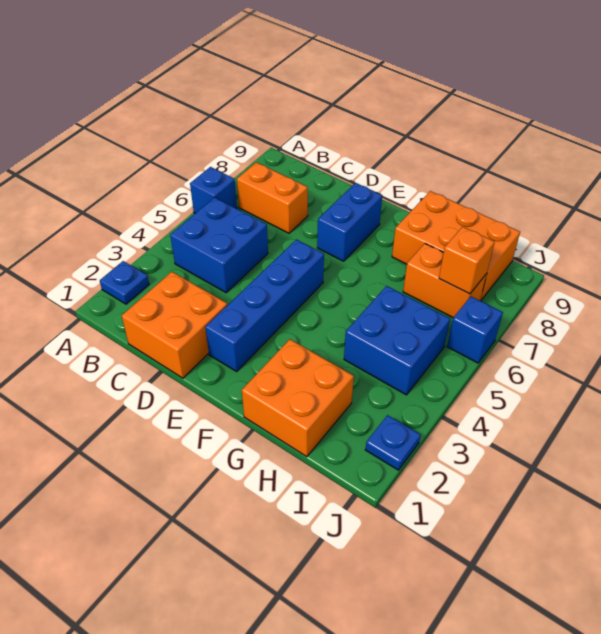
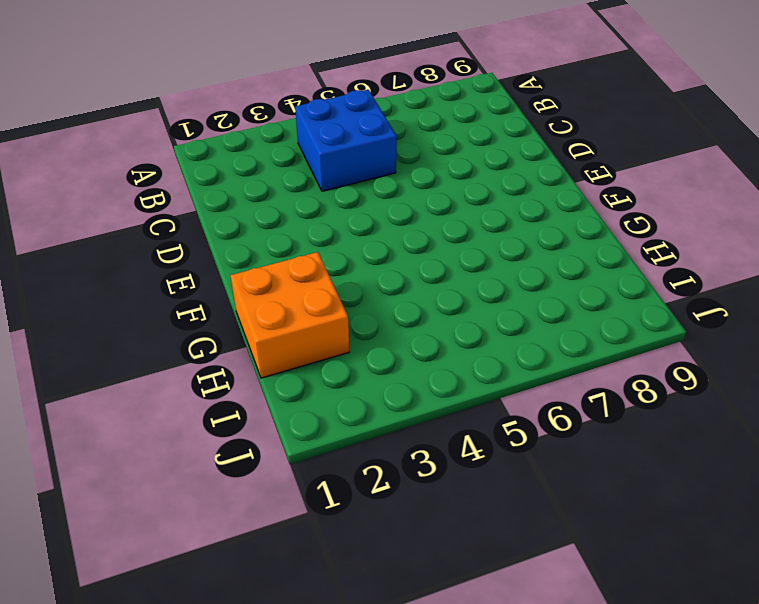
none -> blue 1x1 plate [100,261,149,304]
none -> blue 1x1 brick [190,167,237,213]
none -> orange 1x2 brick [237,162,308,233]

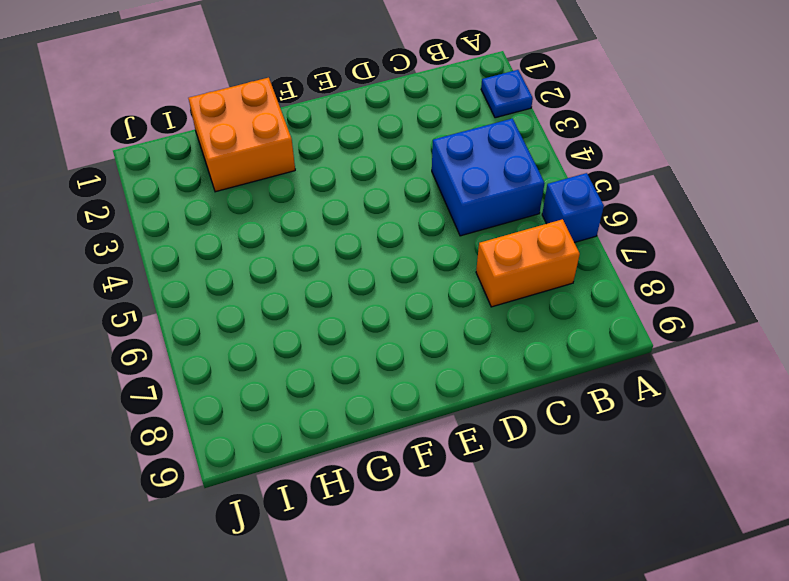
none -> orange 2x2 brick [122,272,227,378]
none -> blue 1x4 brick [205,240,324,371]
none -> blue 1x2 brick [317,183,382,261]

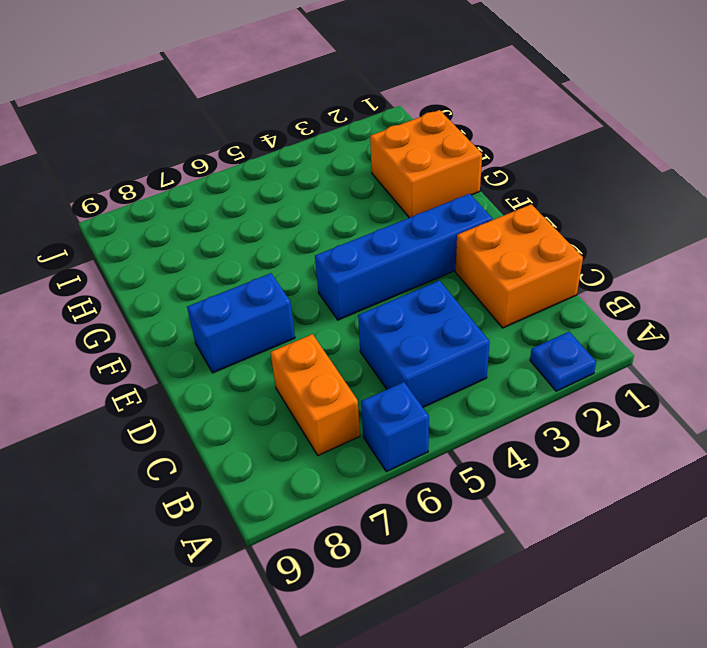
none -> orange 2x3 brick [392,191,520,301]
none -> blue 2x2 brick [344,286,450,395]
none -> orange 1x2 brick [403,244,487,318]

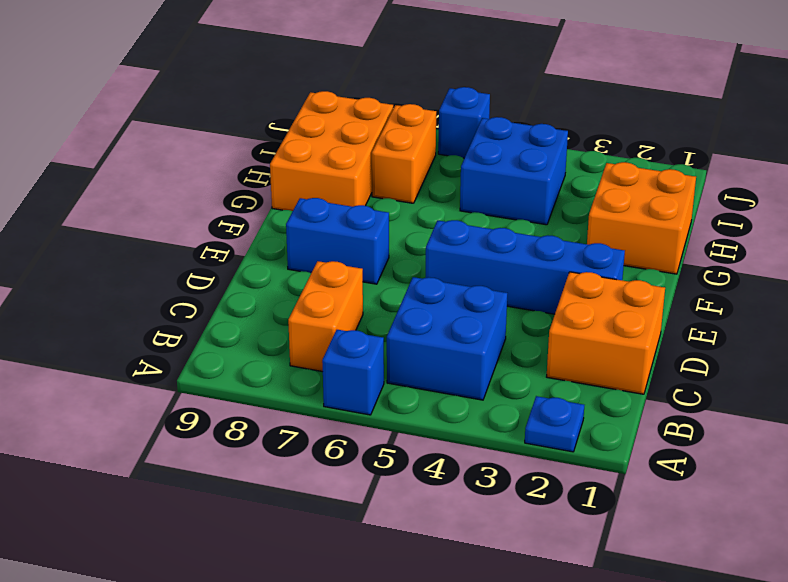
none -> blue 1x1 plate [365,415,421,470]
none -> orange 1x1 brick [439,227,495,294]

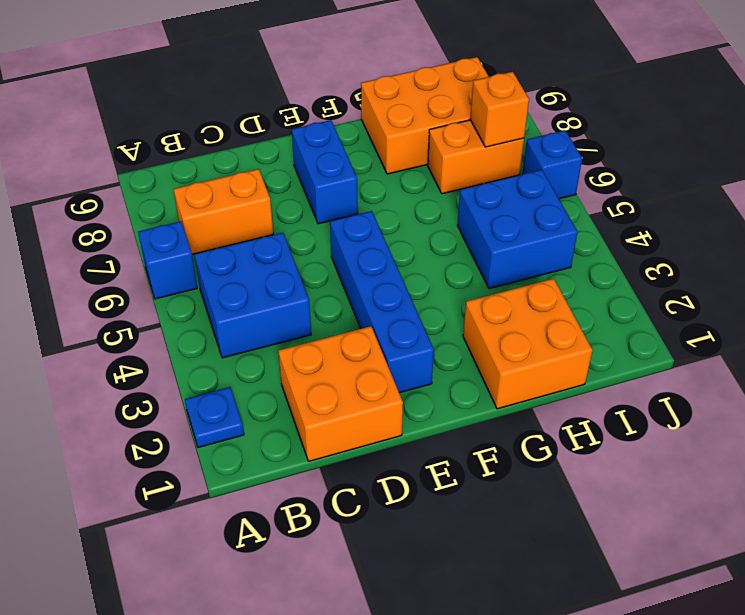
none -> blue 1x1 plate [365,415,421,470]

